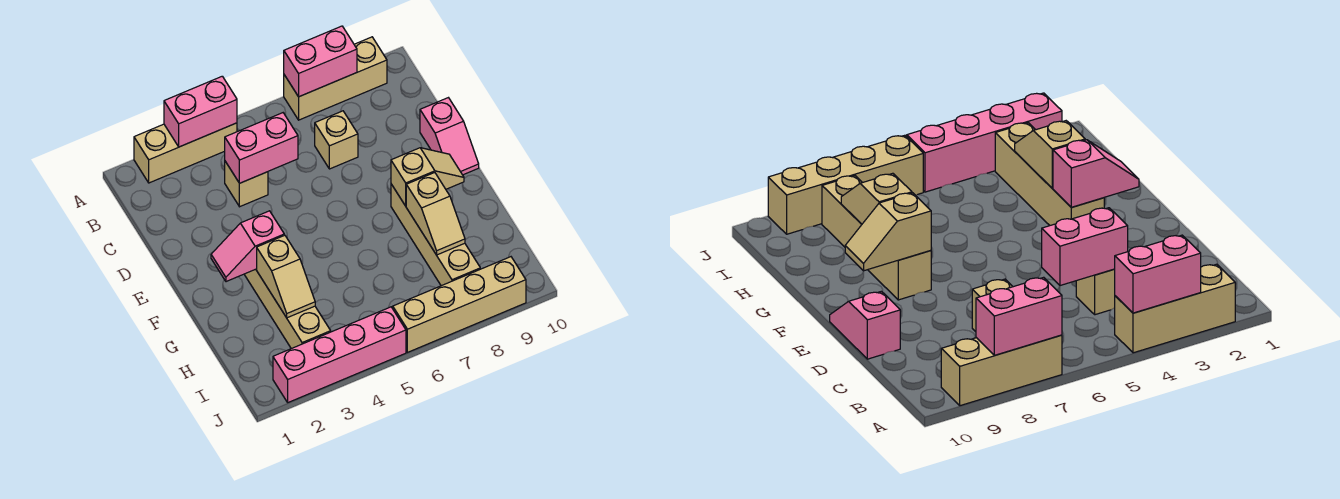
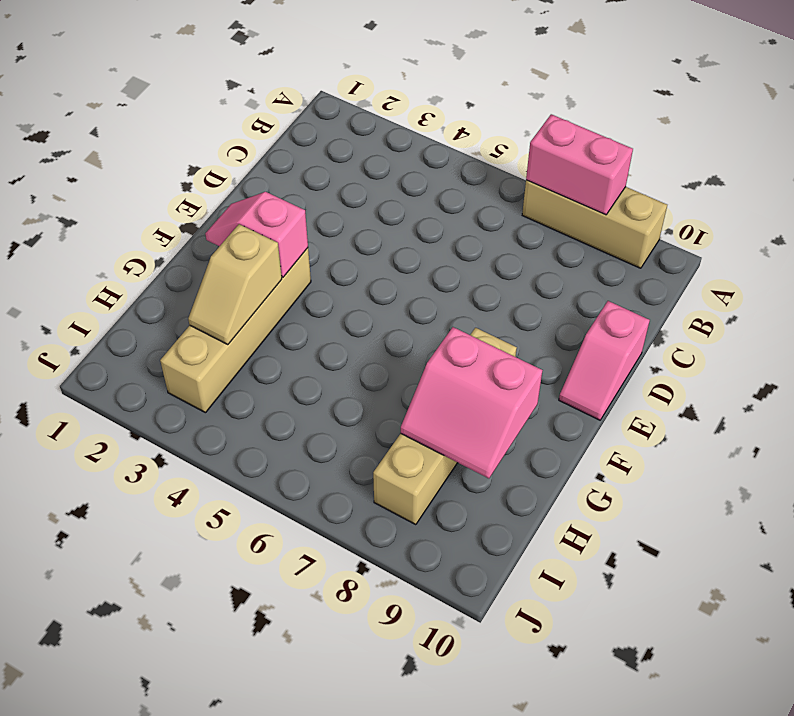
pink 2x2 slope [401,327,542,478] -> tan 1x2 slope [406,173,465,255]
none -> tan 1x3 brick [134,123,237,183]
none -> tan 1x1 brick [225,161,268,207]
none -> tan 1x1 brick [315,111,358,169]

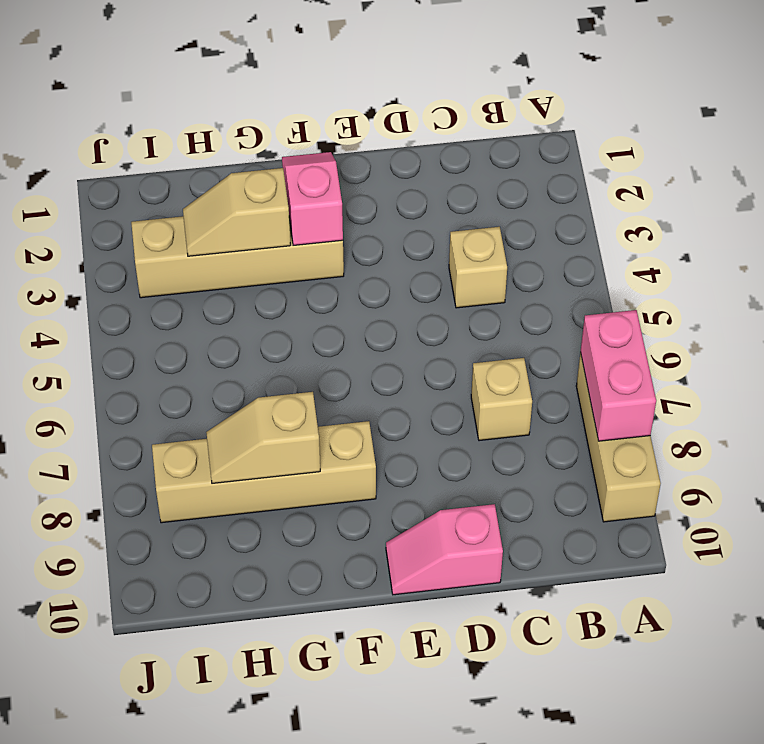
none -> tan 1x3 brick [134,123,237,183]
none -> pink 1x4 brick [273,307,406,402]
none -> tan 1x4 brick [393,257,526,352]

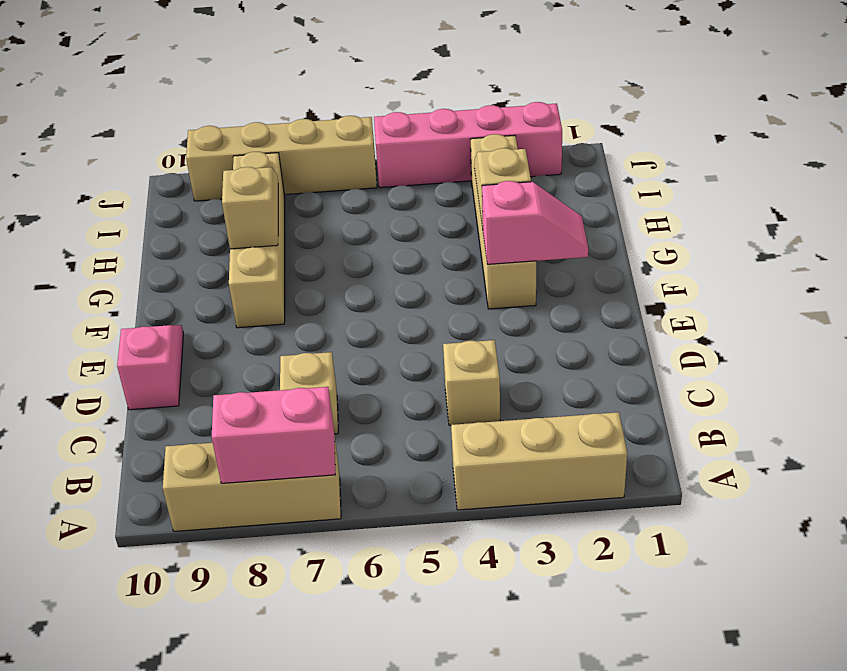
none -> pink 1x2 brick [164,76,237,147]
none -> pink 1x2 brick [225,113,298,183]
none -> tan 1x2 slope [391,148,464,206]

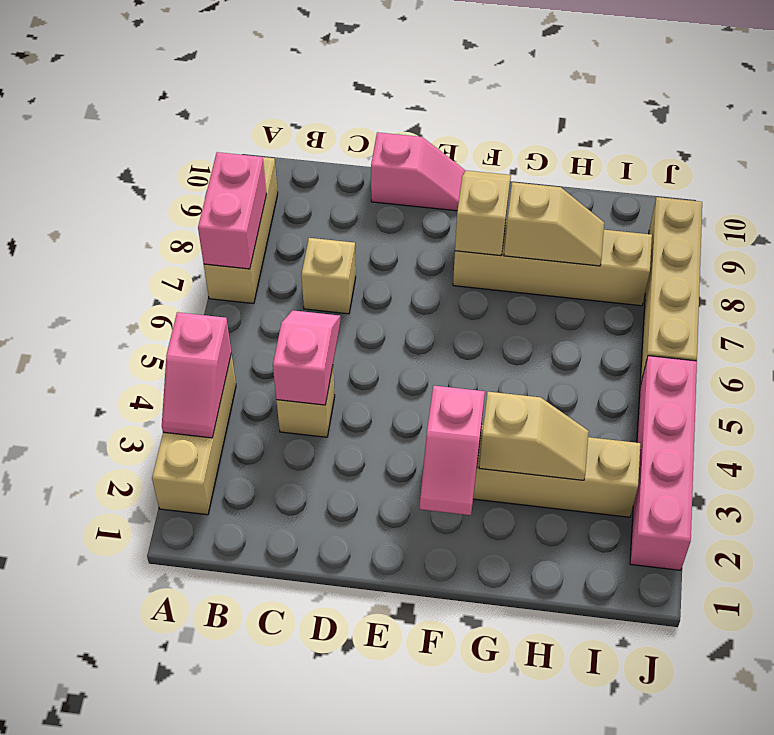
pink 1x2 slope [162,312,231,438] -> pink 1x2 brick [164,76,237,147]
pink 1x2 slope [273,310,340,405] -> pink 1x2 brick [225,113,298,183]

